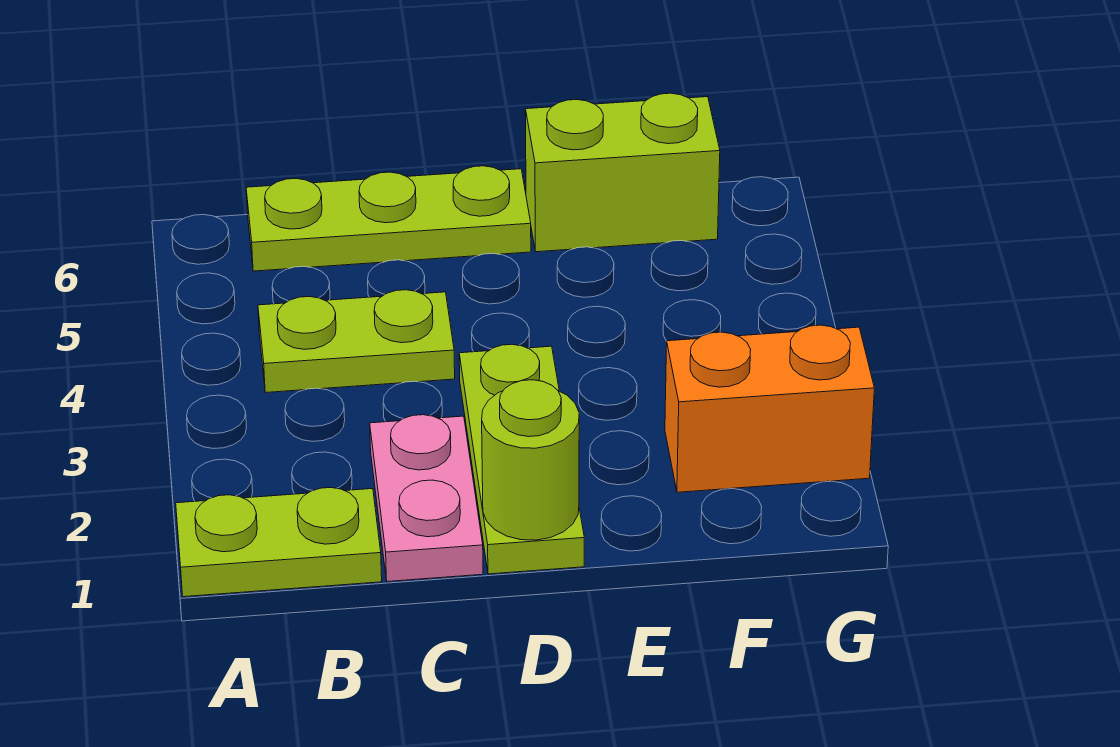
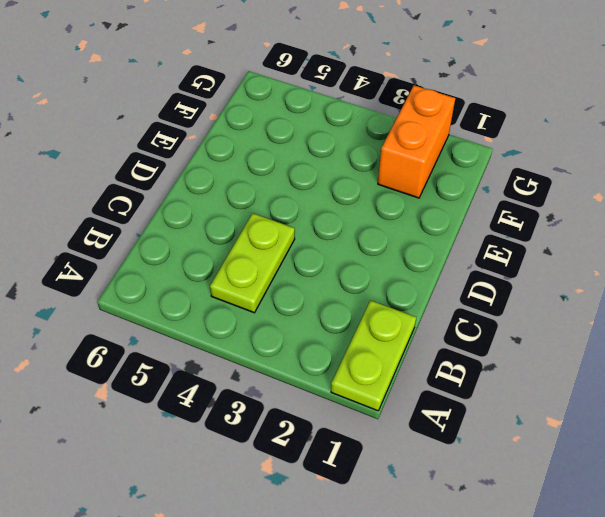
none -> lime 1x3 plate [246,166,531,271]
none -> pink 1x2 plate [370,415,483,582]

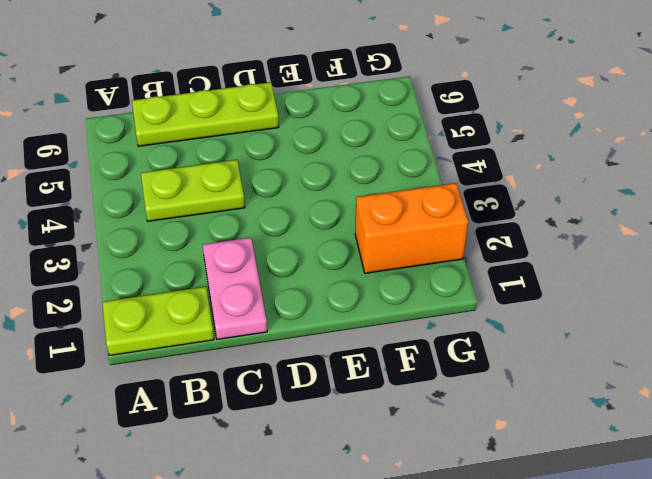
none -> lime 1x3 plate [459,344,584,574]
none -> lime 1x2 brick [526,93,720,252]

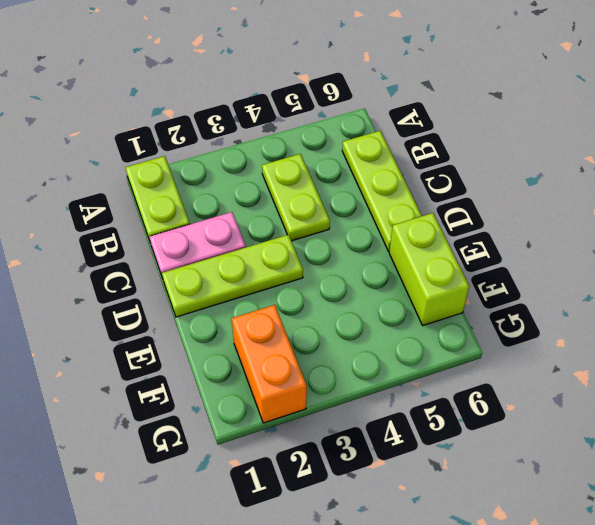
none -> lime 1x1 round brick [482,380,579,540]

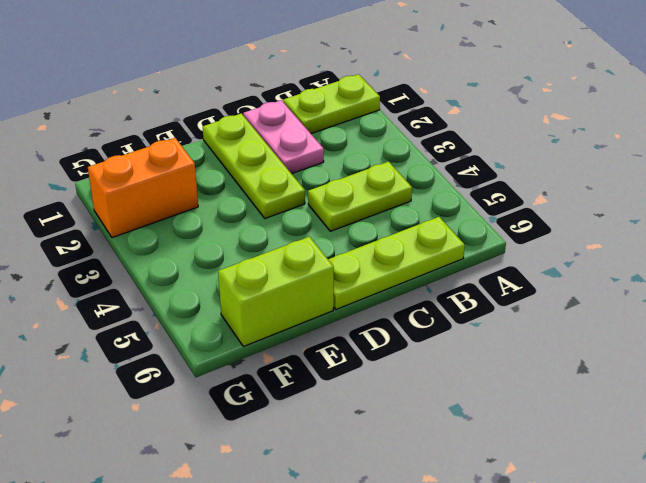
none -> lime 1x1 round brick [482,380,579,540]

